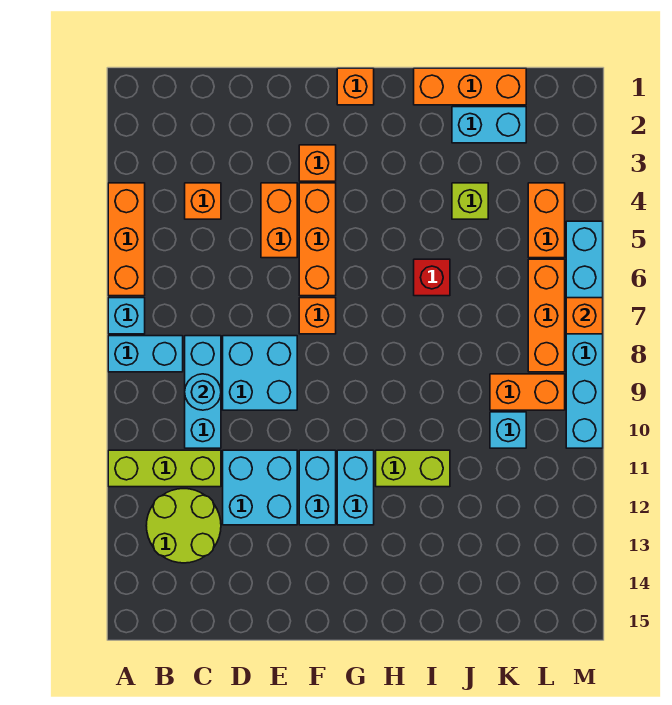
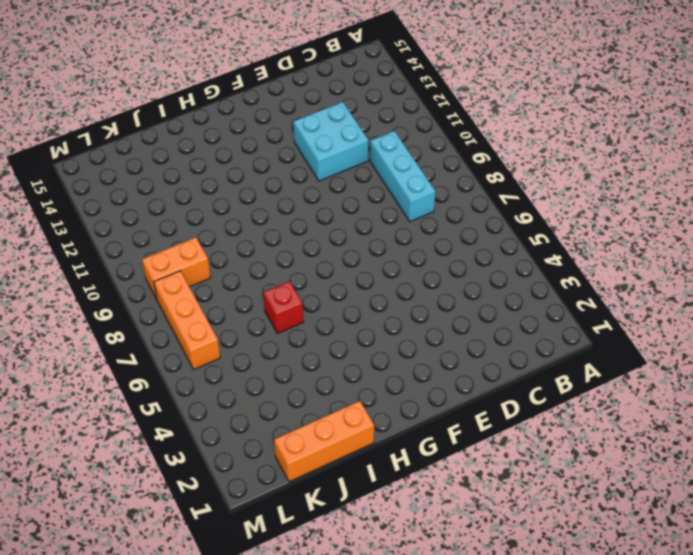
none -> orange 1x3 brick [108,183,145,296]
none -> cyan 1x1 brick [108,298,145,334]
none -> cyan 1x2 brick [108,336,183,372]

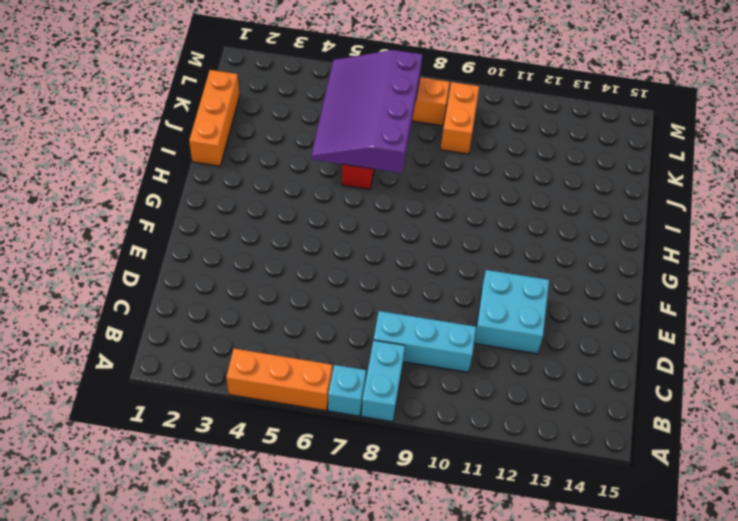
purple 3x4 slope [311,50,422,173] -> none
none -> lime 1x3 brick [108,450,221,487]
none -> lime 2x2 round brick [146,489,221,563]
none -> orange 1x1 brick [185,183,221,219]

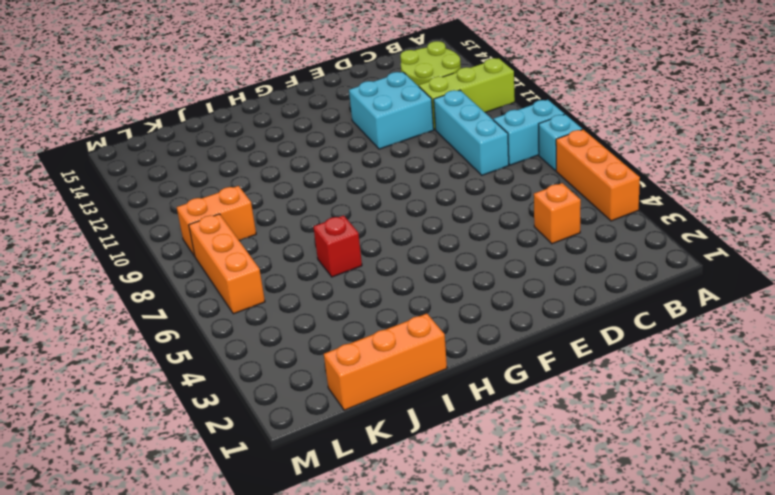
none -> cyan 2x2 brick [223,336,297,410]
none -> orange 1x2 brick [261,183,297,258]
none -> orange 1x1 brick [299,145,336,181]

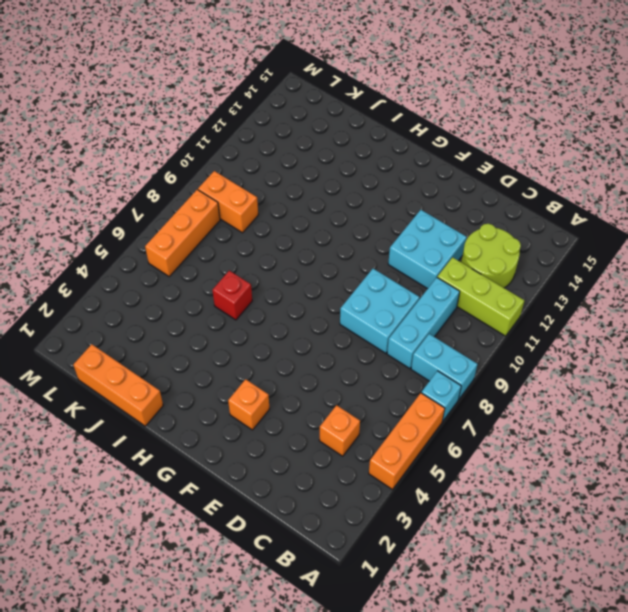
none -> orange 1x2 brick [261,183,297,258]
none -> orange 1x3 brick [299,183,336,296]
none -> orange 1x1 brick [299,298,336,334]

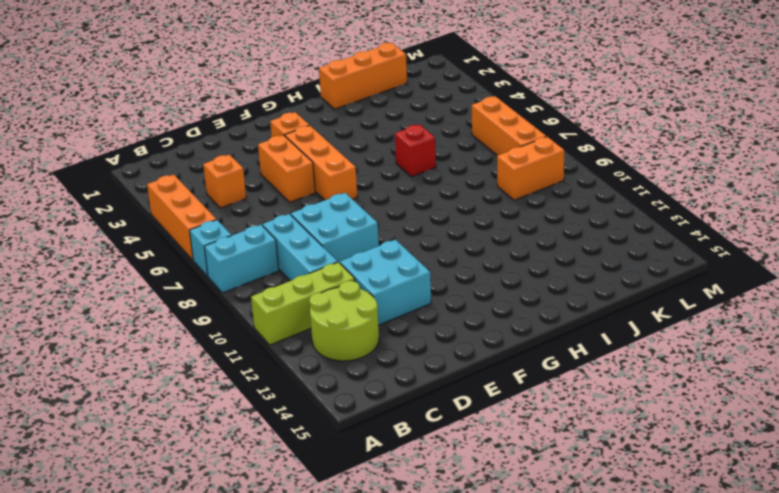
none -> orange 1x1 brick [299,298,336,334]
none -> cyan 1x2 brick [299,450,336,525]
none -> orange 1x1 brick [337,68,374,105]

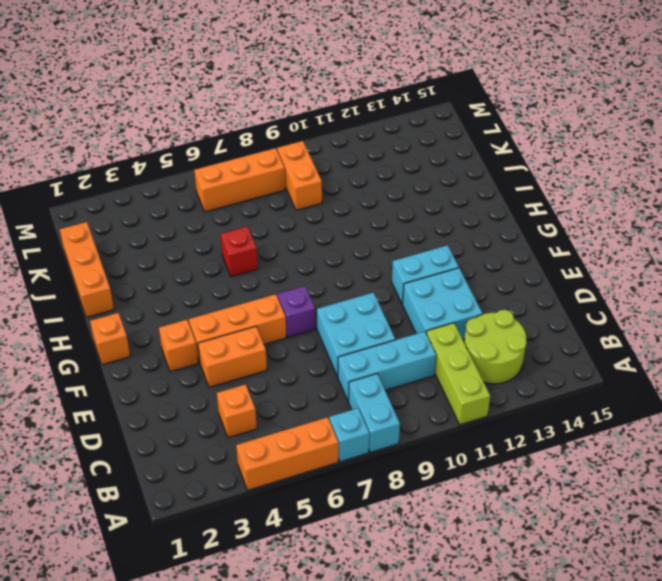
purple 1x1 brick [278,286,315,337] -> orange 1x1 brick [299,298,336,334]
none -> cyan 1x2 brick [337,450,374,525]
none -> lime 1x2 brick [376,450,450,487]
none -> cyan 1x2 brick [452,107,526,143]

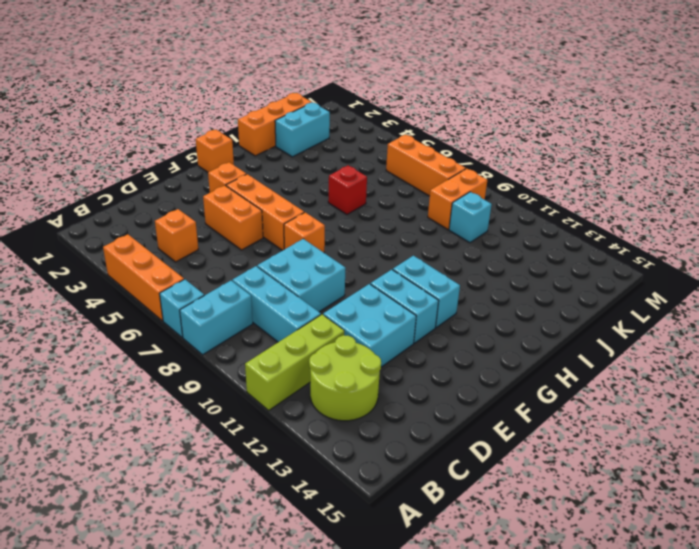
none -> lime 1x2 brick [376,450,450,487]
none -> lime 1x1 brick [452,183,488,219]
none -> orange 1x2 brick [528,183,565,258]

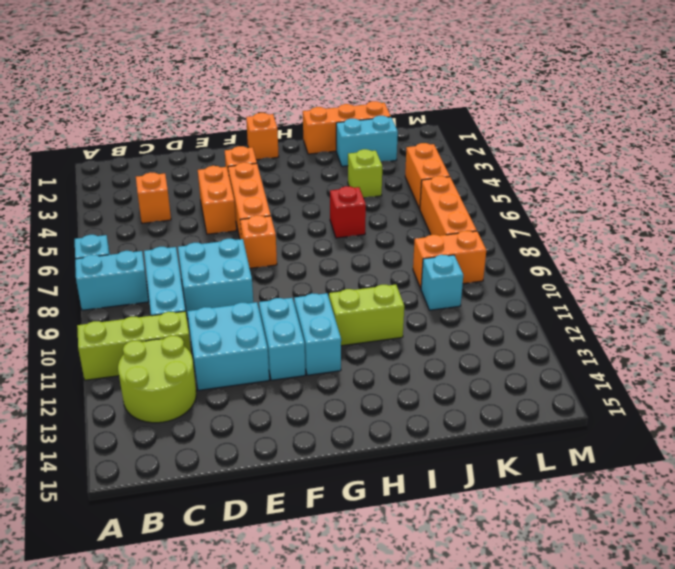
none -> orange 1x3 brick [108,183,145,296]
none -> cyan 1x6 brick [566,221,603,448]
none -> cyan 1x1 round brick [185,374,221,410]

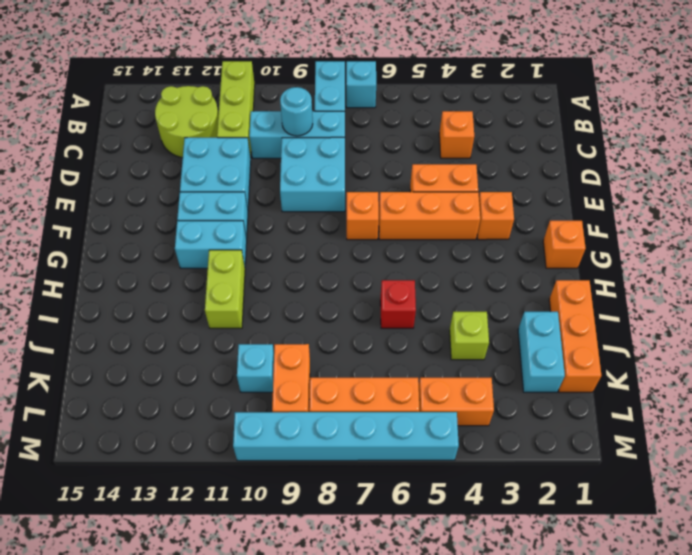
none -> orange 1x3 brick [108,183,145,296]
none -> orange 1x1 brick [566,298,603,334]

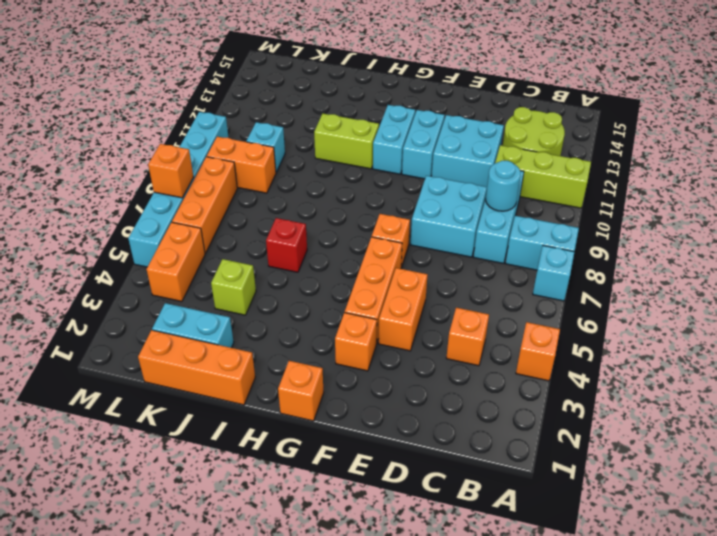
orange 1x1 brick [516,322,560,381] -> orange 1x3 brick [108,183,145,296]

